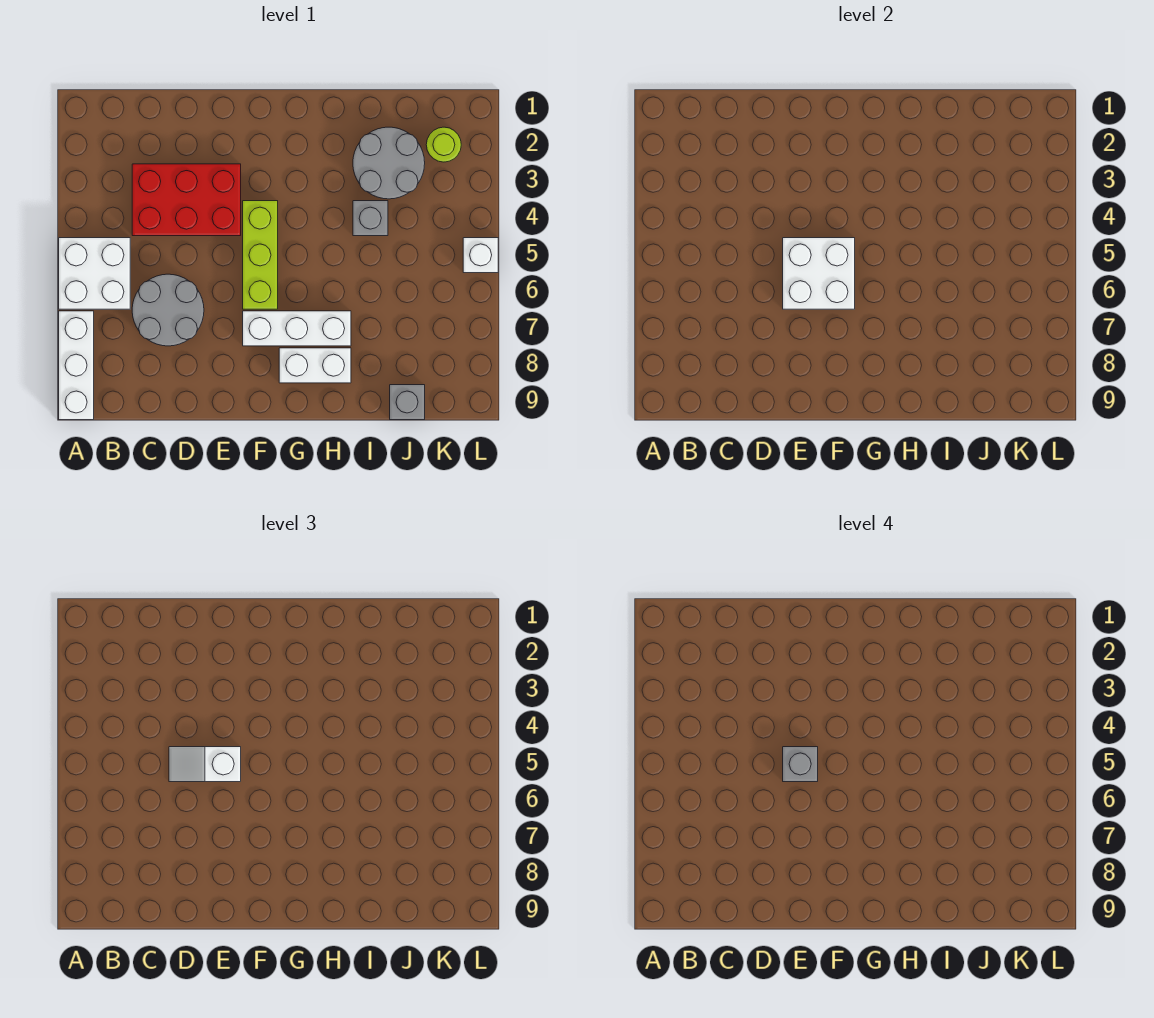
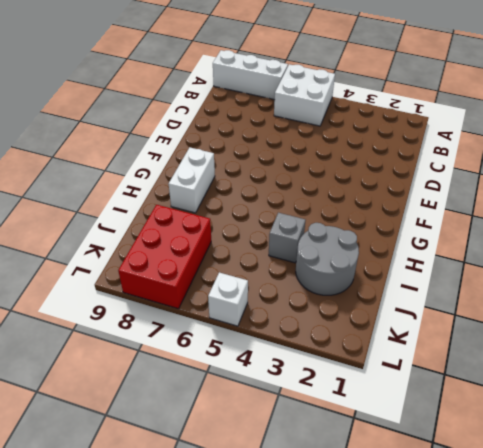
red 2x3 brick [118,205,211,309] -> red 2x3 brick moved to [132,164,241,236]
none -> grey 2x2 round brick [132,274,204,346]
none -> lime 1x3 brick [243,201,278,309]
none -> white 1x3 brick [243,311,351,346]

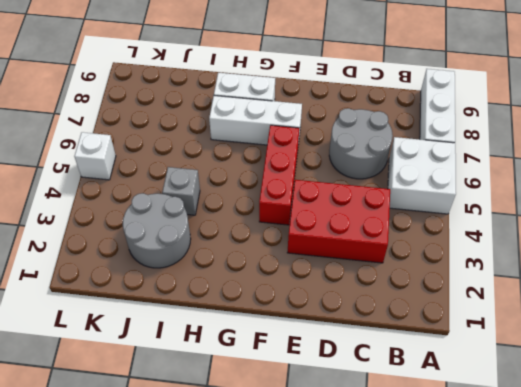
red 1x3 brick [259,125,299,225] -> lime 1x3 brick [243,201,278,309]
none -> grey 1x1 brick [390,385,425,420]
none -> lime 1x1 round brick [426,127,461,162]
none -> white 2x2 brick [783,238,855,309]

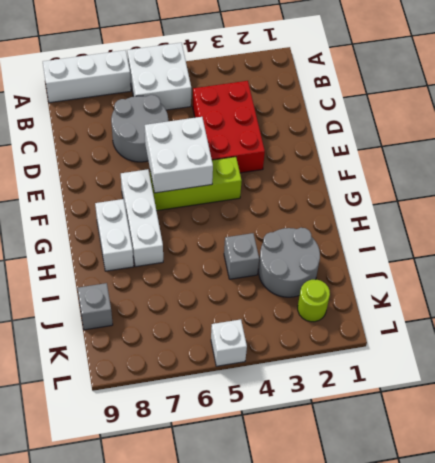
none -> white 1x2 slope [169,747,241,782]
none -> grey 1x1 brick [783,747,818,782]

